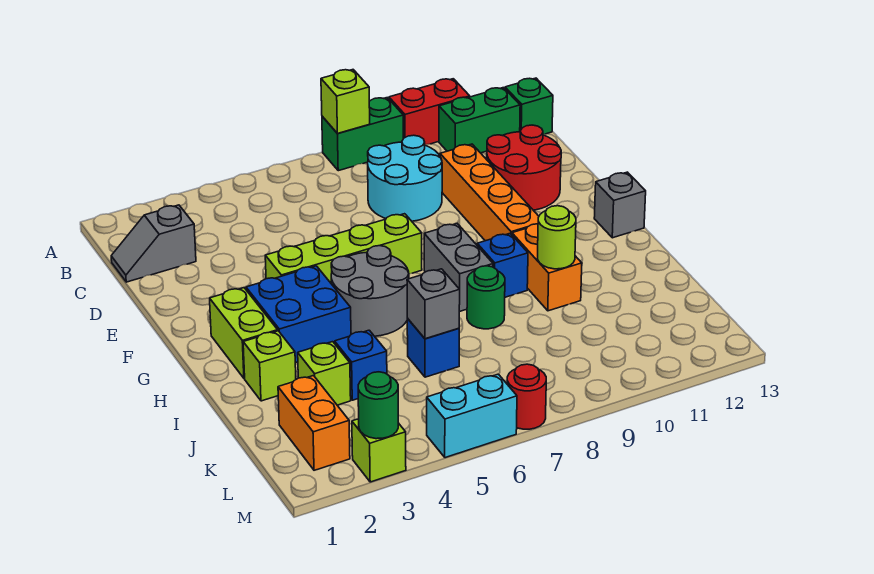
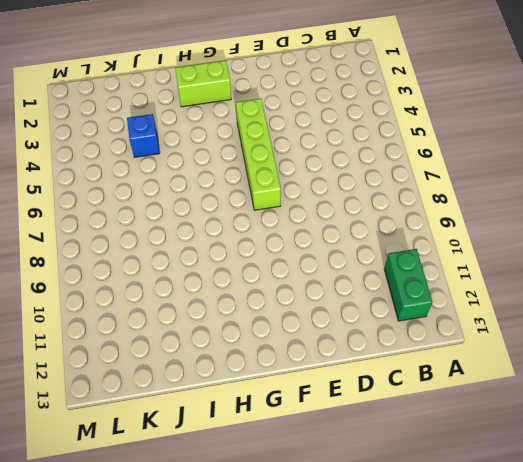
none -> green 1x2 brick [322,98,403,171]
none -> red 1x2 brick [389,79,470,145]
none -> green 1x1 brick [505,78,553,134]

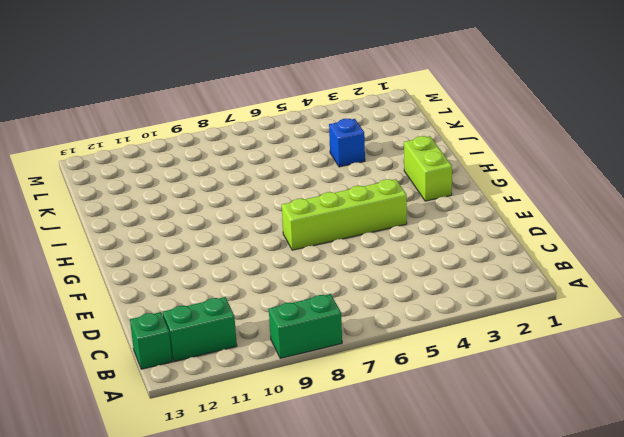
none -> red 1x2 brick [389,79,470,145]
none -> grey 1x2 slope [111,205,196,282]
none -> cyan 2x2 round brick [368,135,442,221]

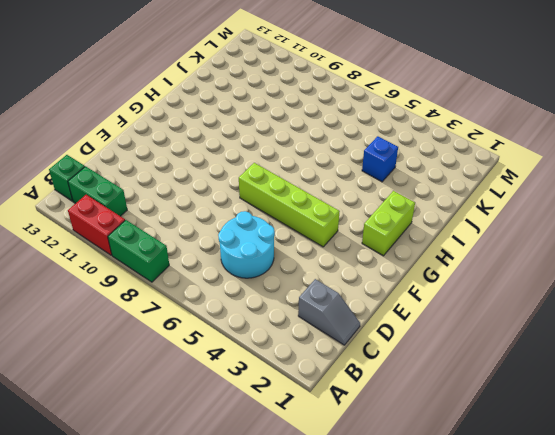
cyan 2x2 round brick [218,211,275,278] -> cyan 2x2 round brick moved to [368,135,442,221]
none -> orange 1x4 brick [440,144,539,241]
none -> red 2x2 round brick [487,125,561,210]
none -> blue 2x2 brick [246,266,351,363]

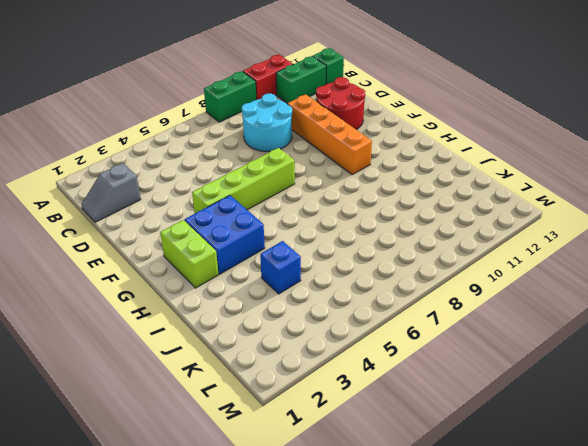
none -> grey 2x2 round brick [331,246,409,336]
none -> grey 1x2 brick [424,224,493,312]
none -> grey 1x1 brick [594,172,646,238]

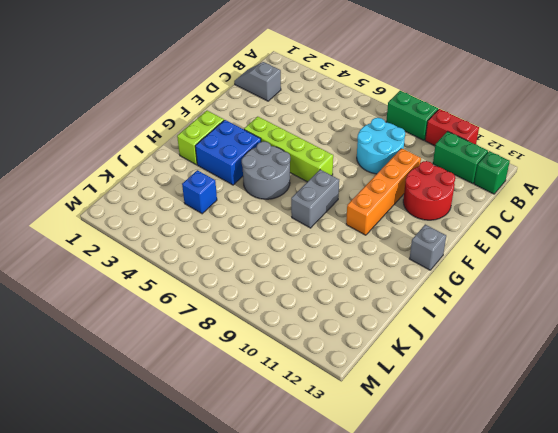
none -> blue 1x1 brick [477,233,528,297]
none -> orange 1x2 brick [512,224,582,311]
none -> lime 1x1 brick [243,331,296,401]

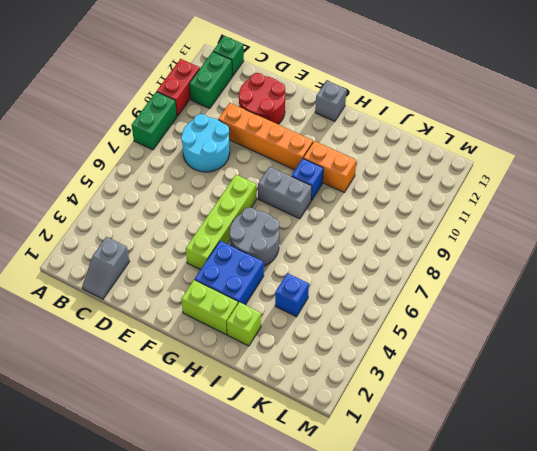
none -> green 1x1 round brick [467,266,505,329]
none -> lime 1x1 brick [298,342,351,405]
none -> blue 1x1 brick [407,319,459,377]

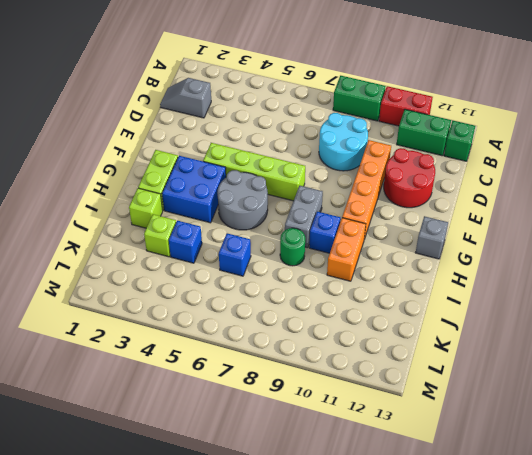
none -> orange 1x2 brick [278,376,350,470]
none -> lime 1x1 brick [352,419,406,482]
none -> cyan 1x2 brick [427,374,517,458]

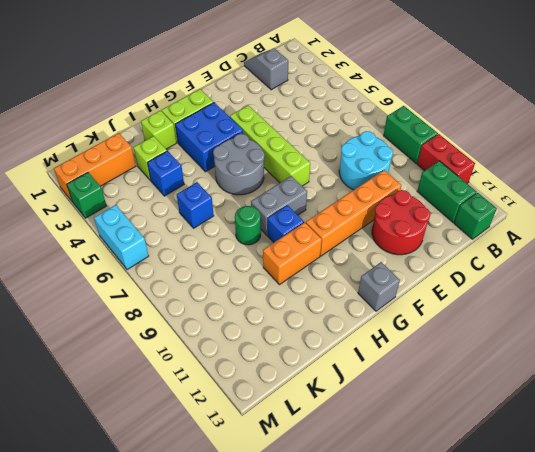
orange 1x3 brick [54,133,136,201] -> orange 1x2 brick [278,376,350,470]
green 1x1 brick [67,172,106,218] -> lime 1x1 brick [352,419,406,482]
none -> red 1x1 round brick [507,364,546,429]
none -> lime 1x1 brick [321,70,370,133]
none -> lime 1x1 round brick [538,206,576,269]

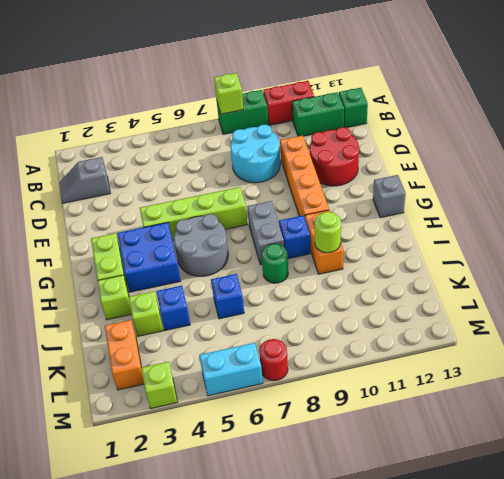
none -> grey 1x1 brick [407,269,460,339]
none -> green 1x1 round brick [358,372,398,439]

